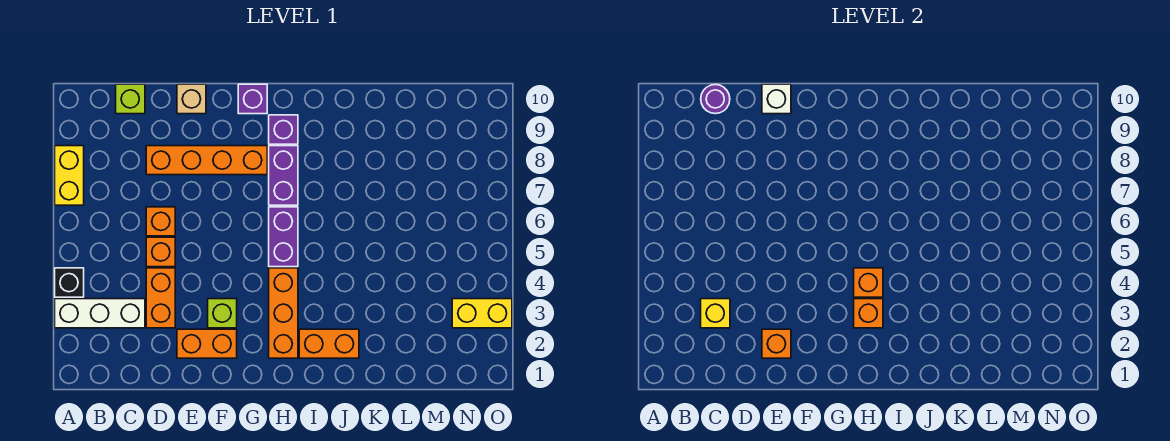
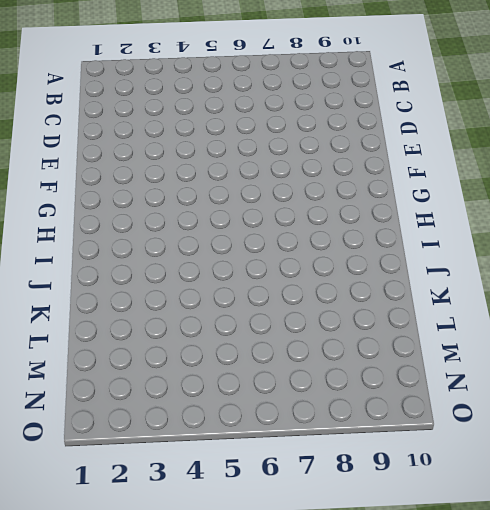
none -> white 1x3 brick [55,299,145,328]
none -> black 1x1 brick [55,268,84,297]
none -> yellow 1x2 brick [55,146,84,205]

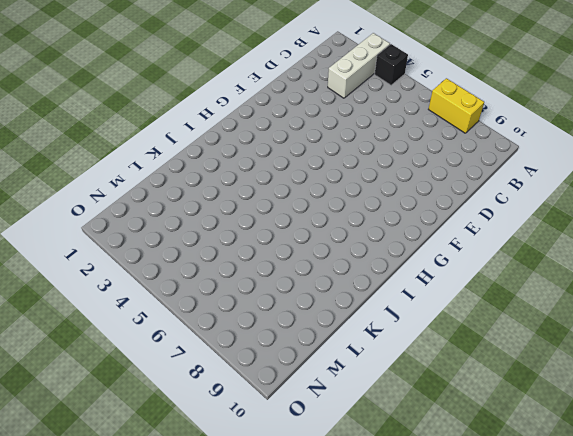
none -> lime 1x1 brick [116,84,145,114]
none -> orange 1x2 brick [146,268,175,328]
none -> orange 1x1 brick [146,237,175,267]

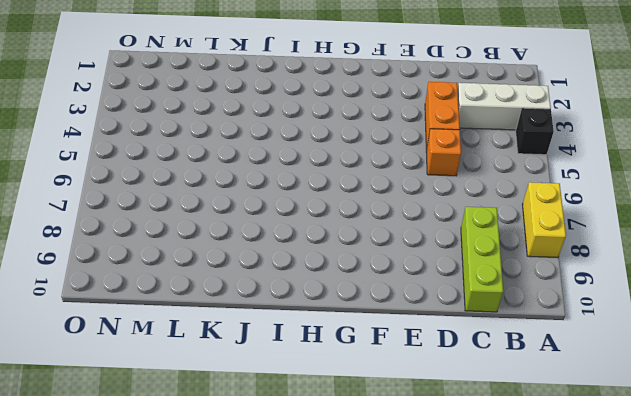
lime 1x3 brick [461,207,503,312] -> lime 1x1 brick [116,84,145,114]
none -> orange 1x1 brick [146,207,175,236]
none -> orange 1x4 brick [146,146,267,175]
none -> orange 1x2 brick [177,329,237,358]

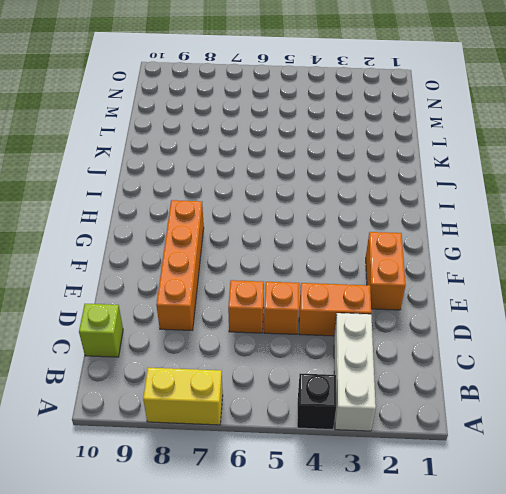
none -> tan 1x1 brick [177,84,206,114]
none -> lime 1x1 brick [208,299,237,328]
none -> purple 1x1 brick [238,84,267,114]

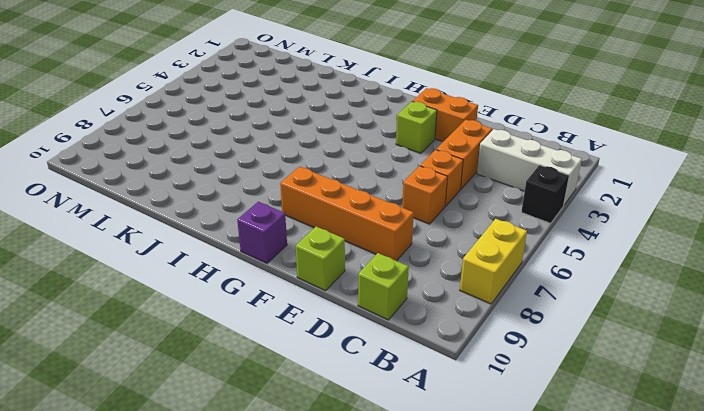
lime 1x1 brick [296,227,345,291] -> tan 1x1 brick [177,84,206,114]
none -> orange 1x3 brick [269,268,298,358]
none -> purple 1x2 brick [269,207,298,267]
none -> purple 1x2 brick [269,146,298,205]

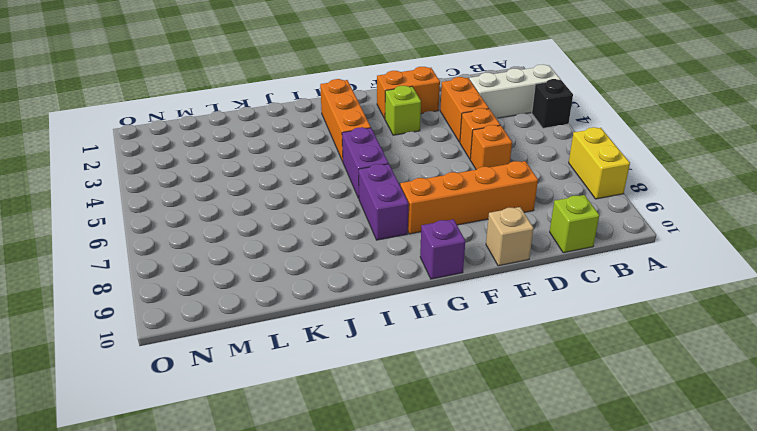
none -> purple 1x1 brick [269,115,298,144]
none -> orange 1x2 brick [299,329,359,358]
none -> yellow 1x2 brick [452,299,512,328]

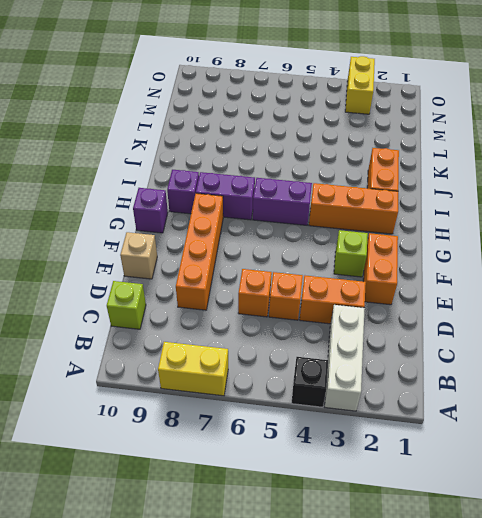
none -> yellow 1x1 brick [701,299,730,328]
none -> purple 1x1 round brick [701,84,730,114]
none -> orange 1x1 brick [762,329,791,358]

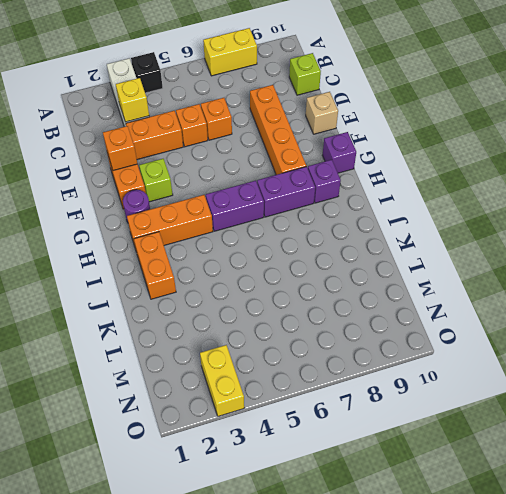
purple 1x1 round brick [123,190,150,222] -> purple 1x1 round brick moved to [701,84,730,114]
none -> white 1x1 brick [762,84,791,114]
none -> orange 1x1 brick [854,299,883,328]
none -> orange 1x1 brick [854,268,883,297]

